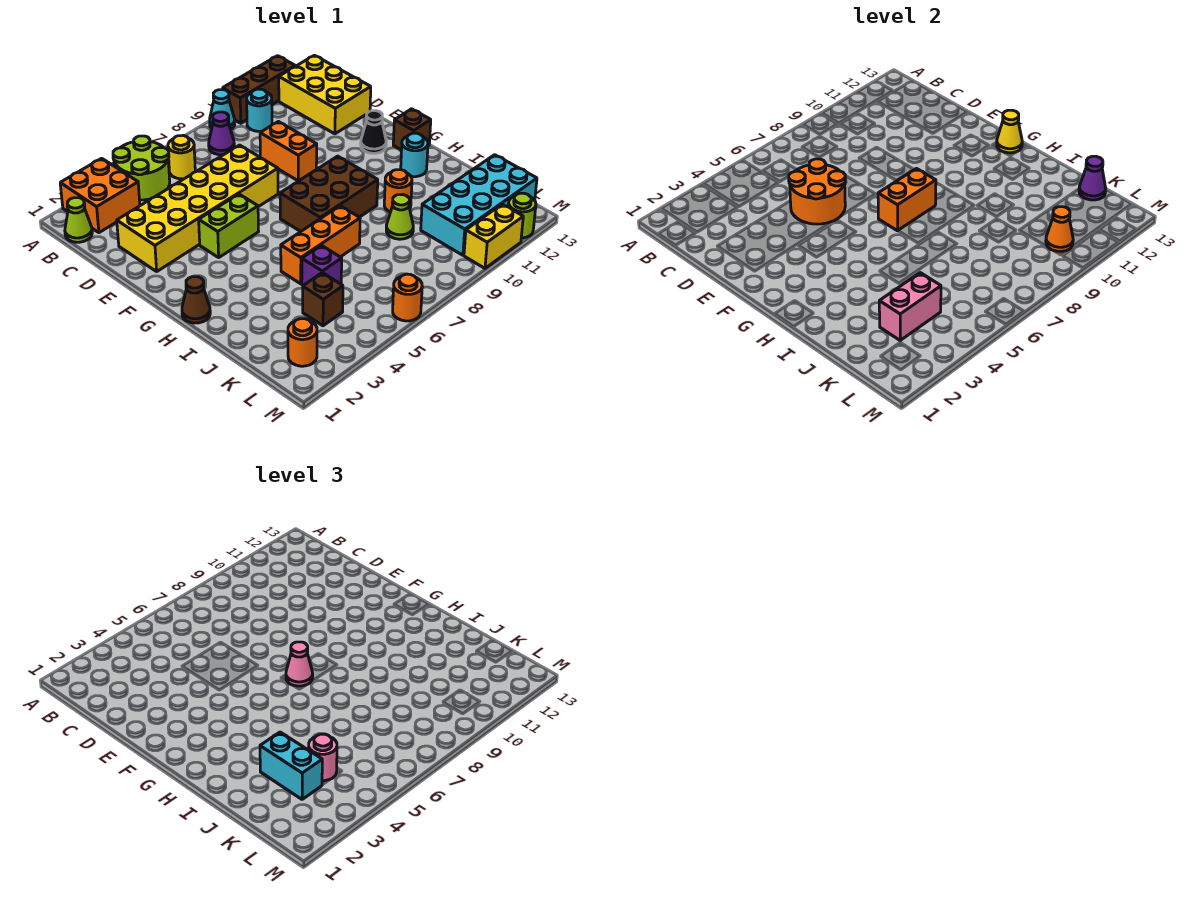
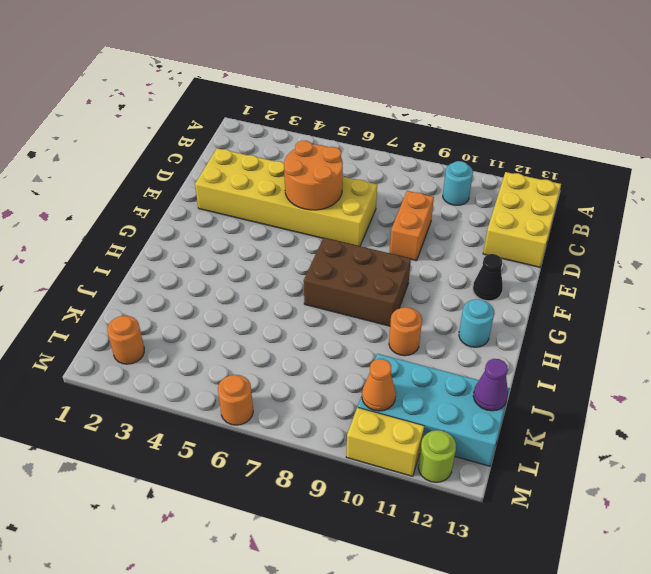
none -> orange 2x2 brick [60,158,140,233]
none -> lime 2x2 round brick [113,136,170,200]
none -> cyan 1x1 cone [210,90,235,129]
none -> brown 1x3 brick [223,56,295,123]

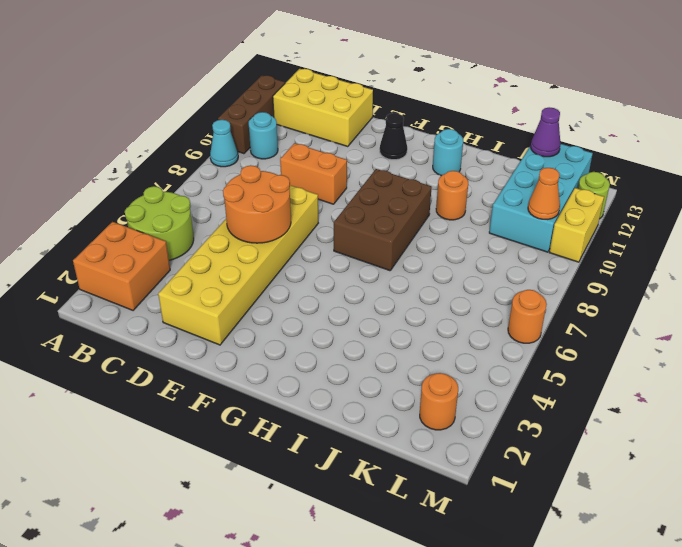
none -> lime 1x1 cone [65,198,92,242]
none -> yellow 1x1 round brick [168,136,195,179]
none -> purple 1x1 cone [209,112,234,155]
none -> lime 1x2 brick [199,194,259,257]

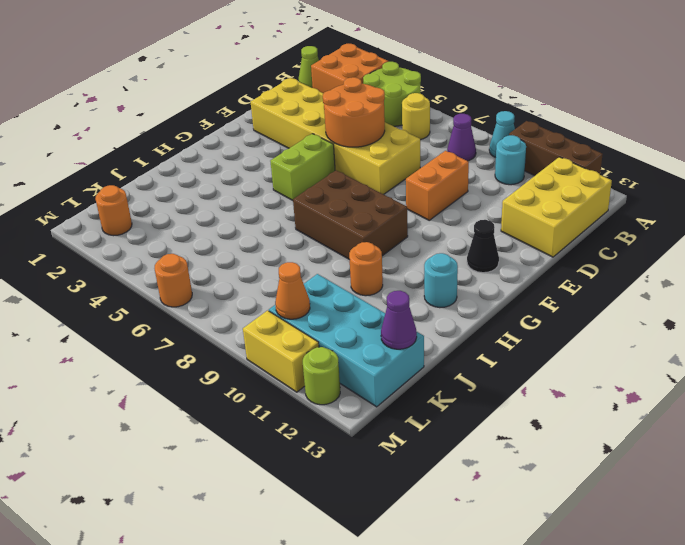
lime 1x2 brick [270,134,335,200] -> lime 1x2 brick turned to [199,194,259,257]
none -> brown 1x1 brick [393,109,431,150]
none -> brown 1x1 cone [182,277,210,323]
none -> orange 1x3 brick [281,206,360,284]
none -> purple 1x1 brick [302,245,342,285]

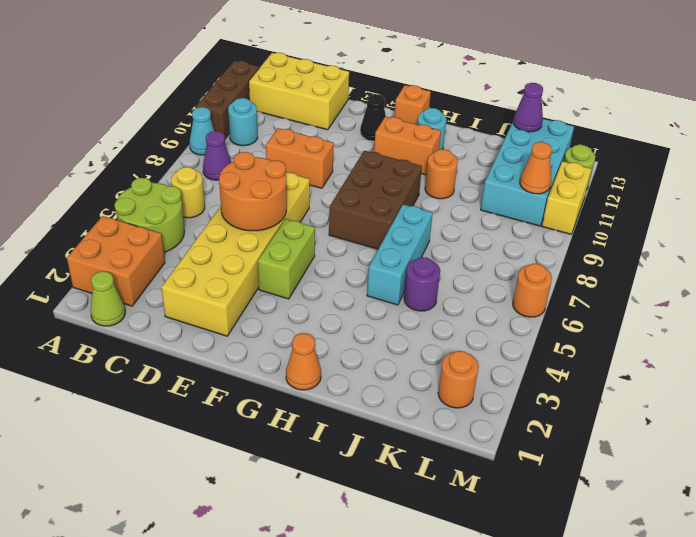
orange 1x2 brick [374,117,441,175] -> orange 1x2 brick turned to [878,169,936,231]
orange 1x1 brick [394,85,431,124] -> brown 1x1 brick [393,109,431,150]
orange 1x1 cone [286,333,321,390] -> brown 1x1 cone [182,277,210,323]
cyan 1x3 brick [367,204,433,305] -> orange 1x3 brick [281,206,360,284]
purple 1x1 round brick [404,257,440,311] -> purple 1x1 brick [302,245,342,285]
none -> lime 1x1 cone [386,195,413,239]
none -> brown 1x1 brick [303,273,343,326]
none -> yellow 1x1 cone [997,110,1022,153]
none -> pink 1x2 brick [879,273,941,340]

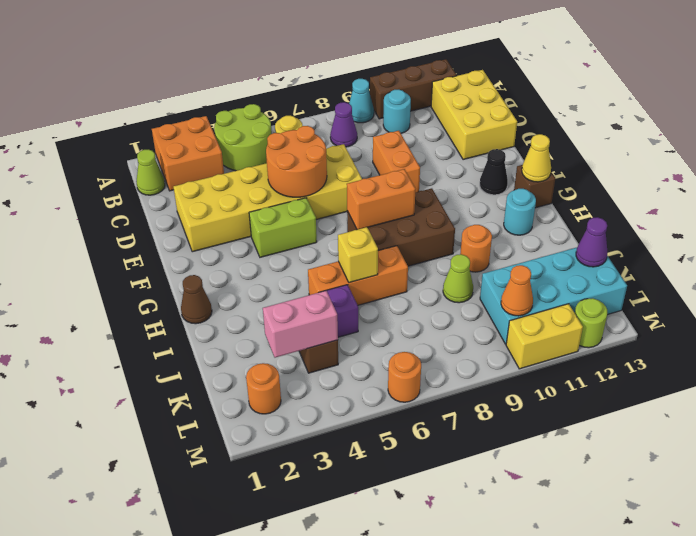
yellow 1x1 brick [338,227,378,283] -> none
none -> pink 1x1 cone [286,642,313,686]
none -> cyan 1x2 brick [260,732,322,799]
none -> pink 1x1 round brick [309,734,337,781]

